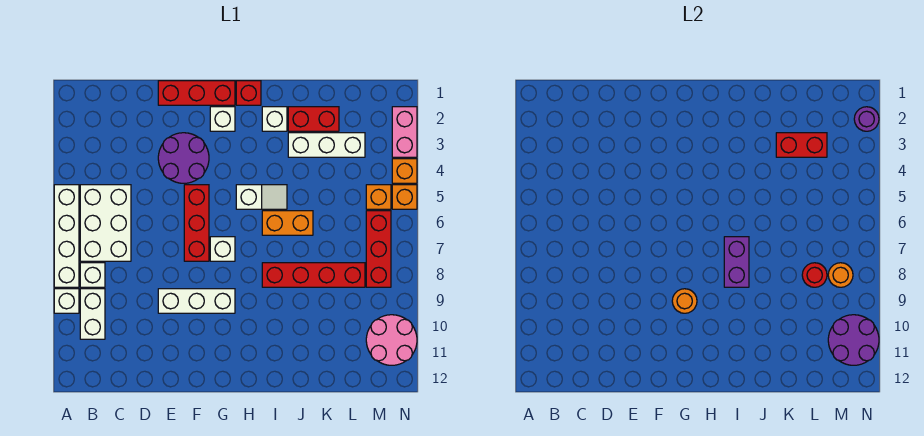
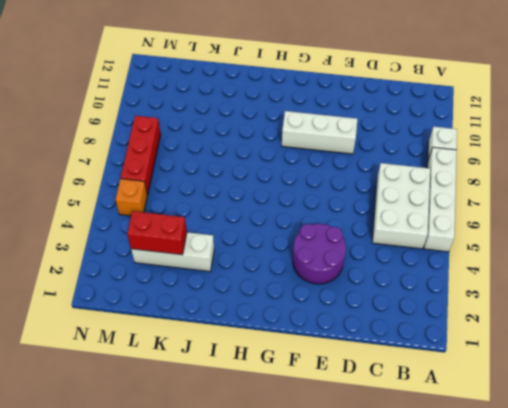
none -> white 1x1 brick [80,263,105,287]
none -> white 1x2 brick [80,289,105,339]
none -> red 1x3 brick [158,81,235,105]
none -> red 1x3 brick [184,185,209,261]

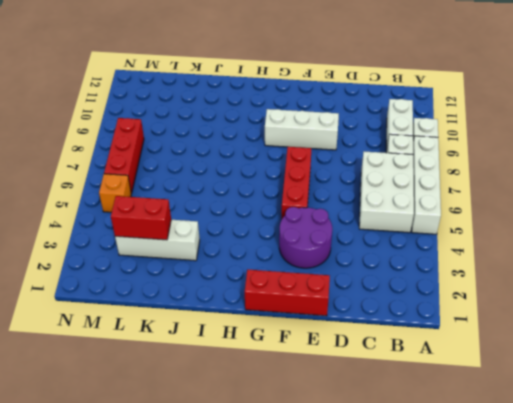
none -> white 1x1 brick [210,107,235,131]
none -> white 1x1 brick [210,237,235,261]
none -> red 1x1 brick [236,81,261,105]
none -> white 1x2 slope [236,185,287,209]

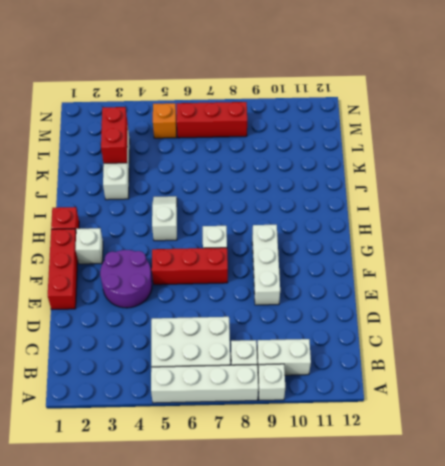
none -> white 1x1 brick [262,107,287,131]
none -> orange 1x2 brick [262,211,313,235]
none -> red 1x4 brick [262,263,365,287]
none -> red 1x2 brick [288,107,339,131]

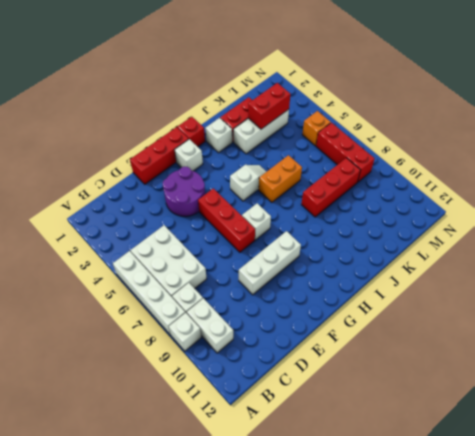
red 1x3 brick [301,158,360,217] -> red 1x4 brick [262,263,365,287]
none -> pink 2x2 round brick [366,315,417,365]
none -> pink 1x2 brick [392,107,417,157]
none -> orange 1x1 brick [392,159,417,183]
none -> orange 1x1 brick [392,185,417,209]

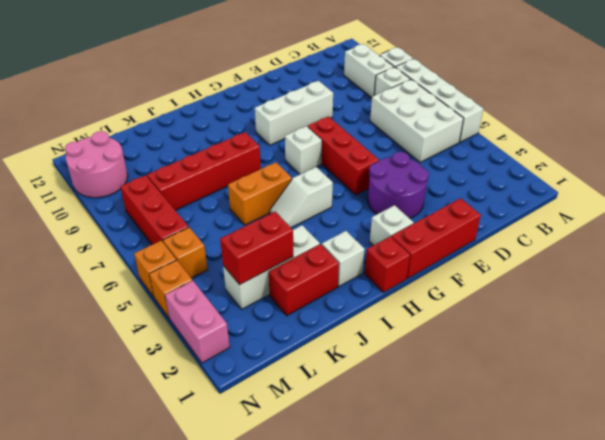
none -> orange 1x1 round brick [672,289,697,313]
none -> purple 1x2 brick [724,237,749,287]
none -> red 1x1 round brick [802,263,827,287]
none -> orange 1x1 round brick [828,263,853,287]

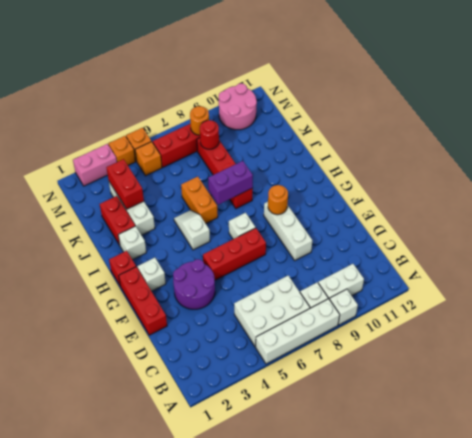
none -> purple 2x2 round brick [828,315,879,365]
none -> purple 1x1 round brick [854,107,879,131]

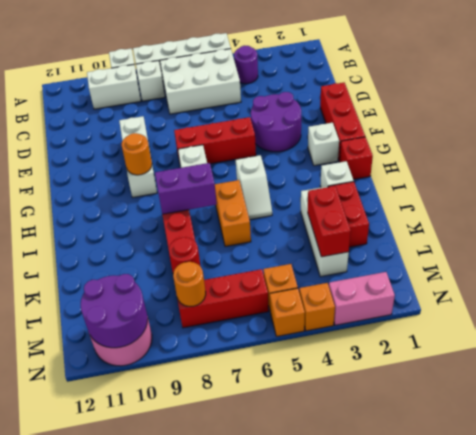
purple 1x1 round brick [234,46,258,84] -> purple 1x1 round brick moved to [854,107,879,131]

